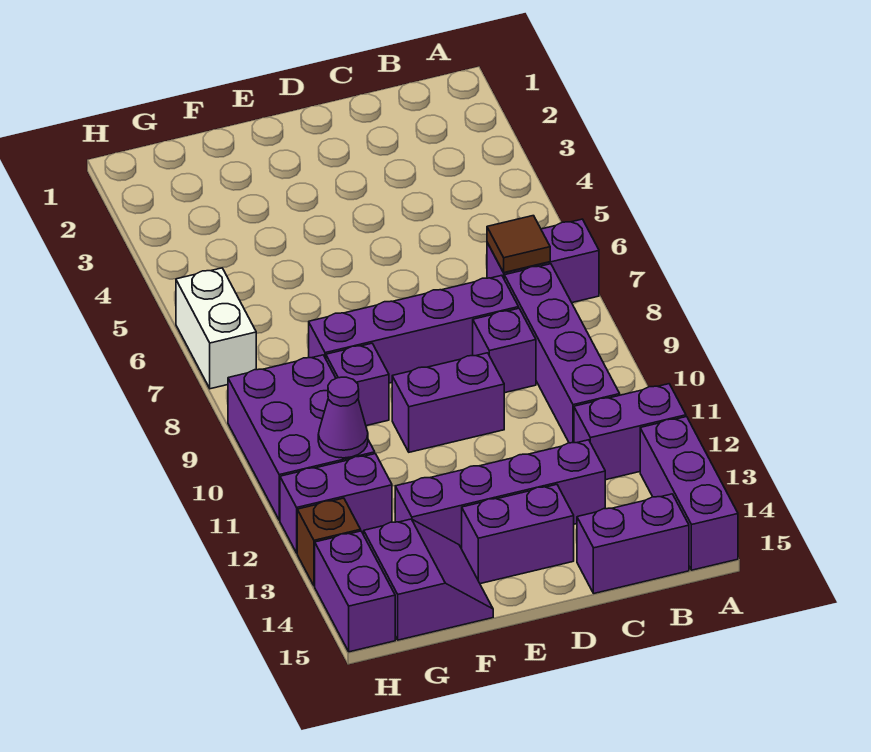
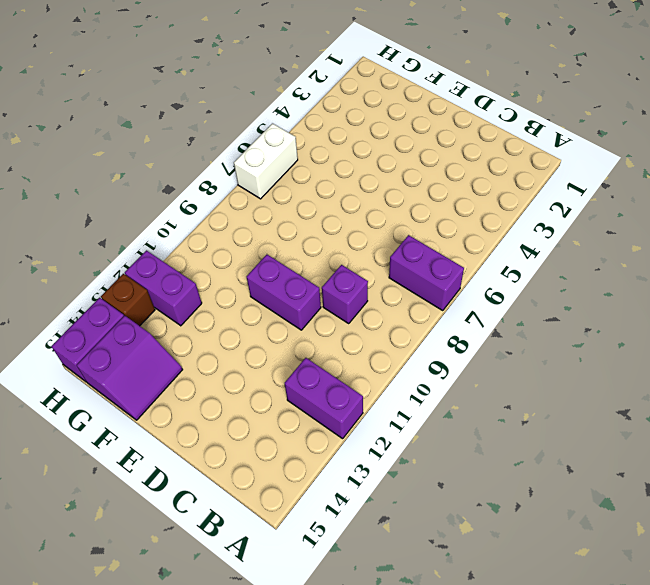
none -> purple 1x3 brick [640,417,738,570]
none -> purple 1x4 brick [504,264,620,443]
none -> purple 1x2 brick [577,494,689,593]

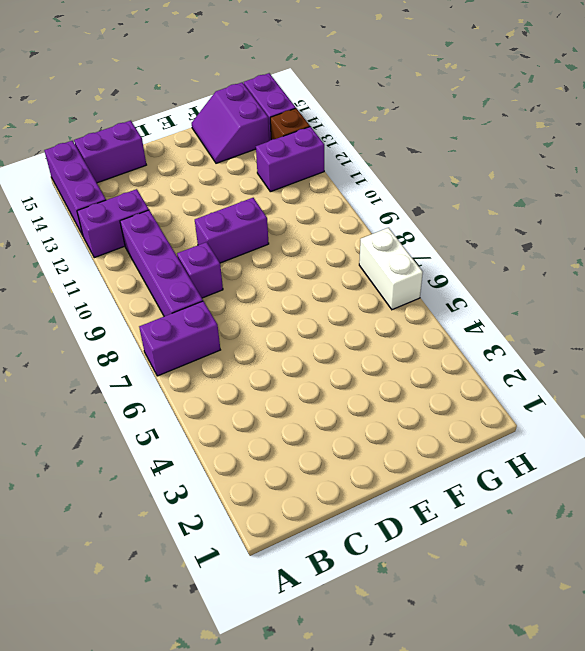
none -> purple 1x4 brick [309,275,519,383]
none -> purple 1x4 brick [395,440,605,549]
none -> purple 1x2 brick [462,485,574,584]

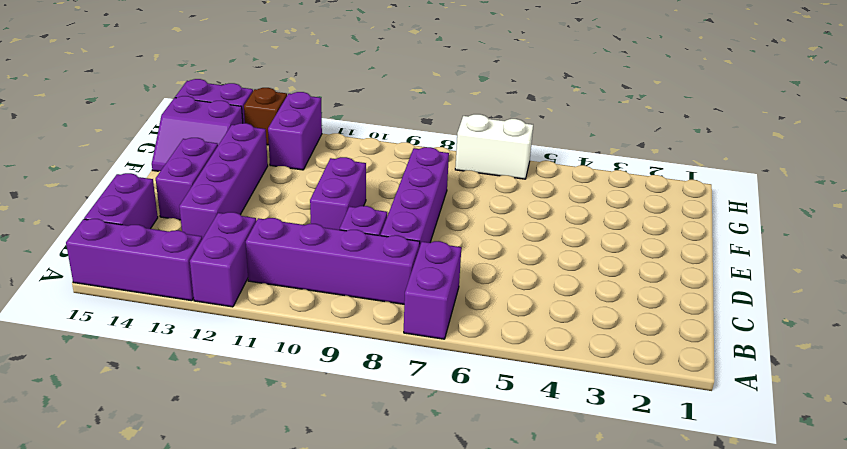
none -> purple 1x1 brick [326,343,389,426]
none -> purple 2x3 brick [228,355,375,520]
none -> brown 1x1 tile [487,216,550,273]

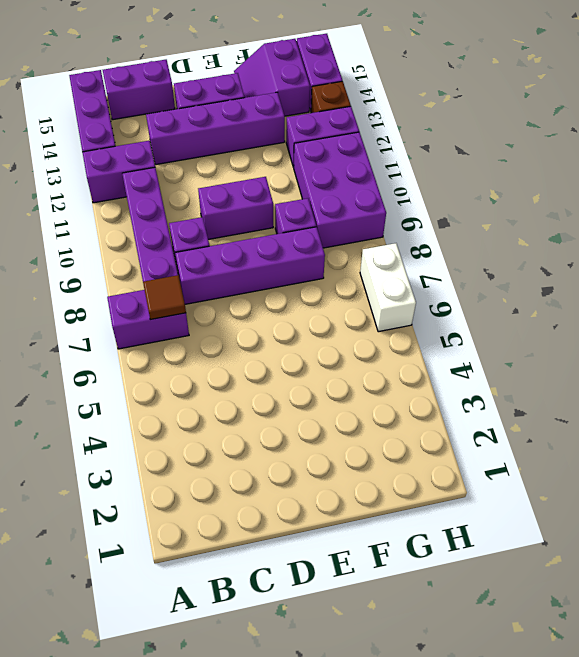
none -> purple 1x1 cone [318,377,368,458]

